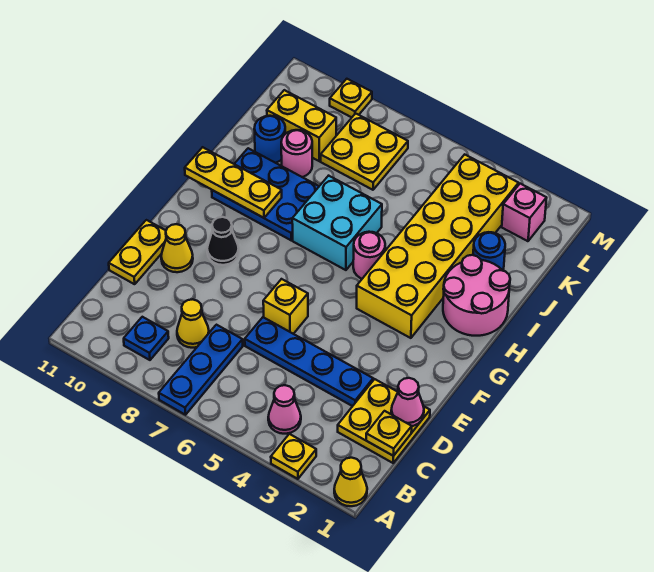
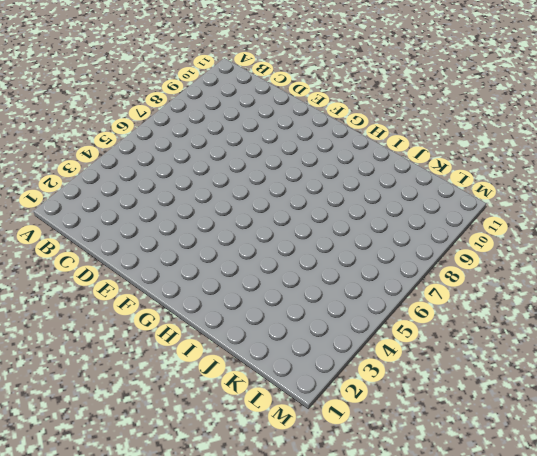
none -> yellow 1x1 cone [334,458,367,506]
none -> yellow 1x1 plate [271,434,316,479]
none -> blue 1x3 plate [159,325,243,415]

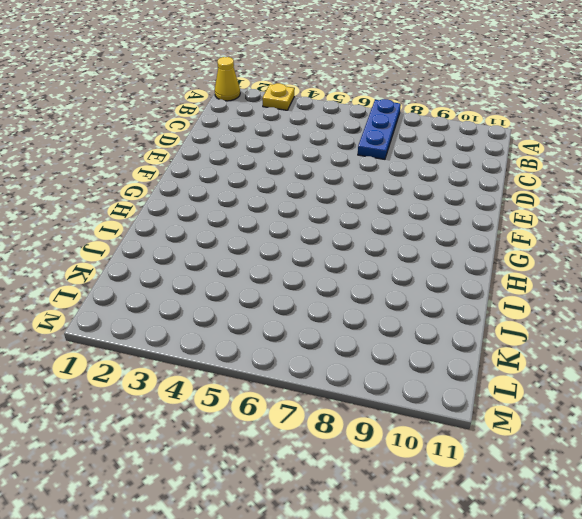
none -> pink 1x1 cone [268,385,301,434]
none -> blue 1x1 plate [124,317,169,360]
none -> yellow 2x2 plate [338,379,430,463]

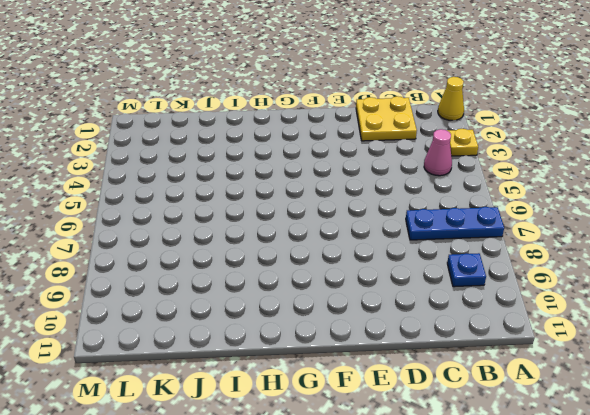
none -> yellow 1x1 cone [177,299,209,348]
none -> blue 1x4 plate [245,317,373,406]
none -> yellow 1x2 plate [109,220,166,284]

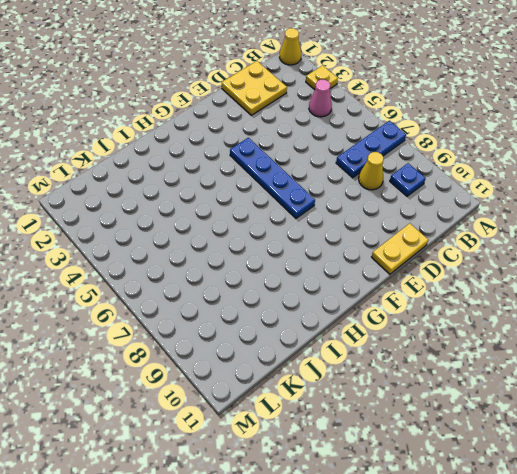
blue 1x4 plate [230,138,315,218] -> blue 1x4 plate moved to [245,317,373,406]
none -> yellow 1x1 brick [263,279,308,334]
none -> yellow 1x1 cone [161,224,193,272]
none -> black 1x1 cone [207,217,239,265]

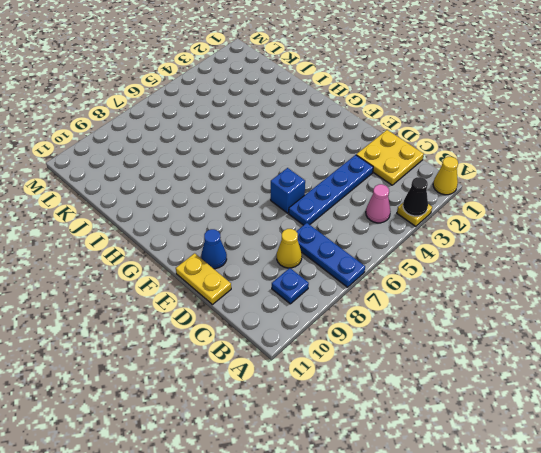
black 1x1 cone [403,177,428,216] -> black 1x1 cone moved to [207,217,239,265]
blue 1x1 brick [271,168,305,213] -> yellow 1x1 brick [263,279,308,334]
blue 1x1 cone [201,229,227,269] -> yellow 1x1 cone [161,224,193,272]
none -> yellow 2x6 brick [357,154,519,338]
none -> pink 2x2 round brick [443,255,510,336]
none -> pink 1x1 round brick [353,232,385,279]

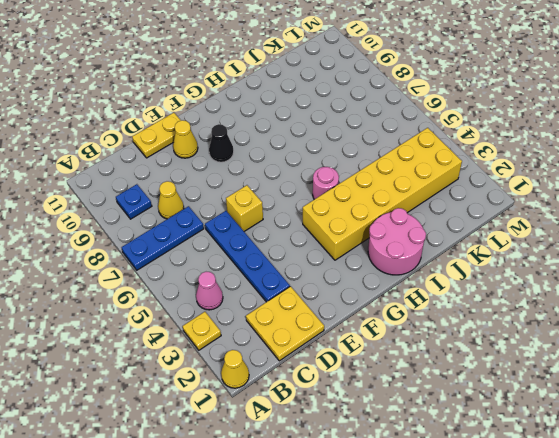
none -> cyan 2x2 brick [292,176,382,270]
none -> blue 2x3 plate [212,148,319,240]
none -> blue 1x1 round brick [473,232,505,270]

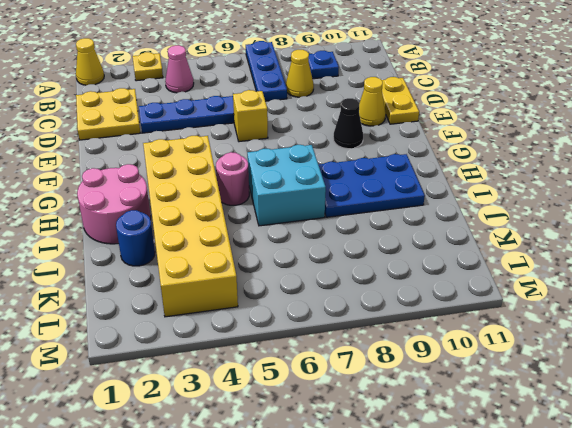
none -> pink 1x1 round brick [281,130,312,177]
none -> blue 1x1 round brick [254,116,285,163]
none -> yellow 2x2 plate [321,113,408,190]

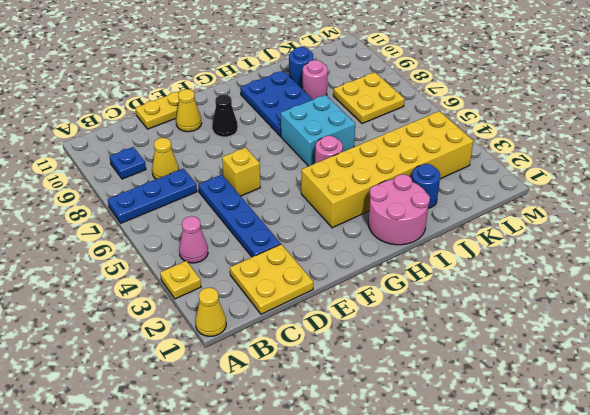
none -> yellow 1x2 brick [267,90,336,161]
none -> pink 1x1 brick [502,184,546,241]
none -> yellow 1x1 plate [330,79,372,117]

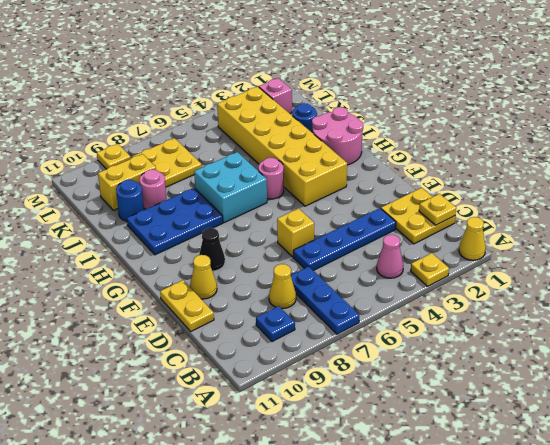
none -> pink 1x1 cone [391,378,424,426]
none -> yellow 1x3 plate [185,147,282,218]

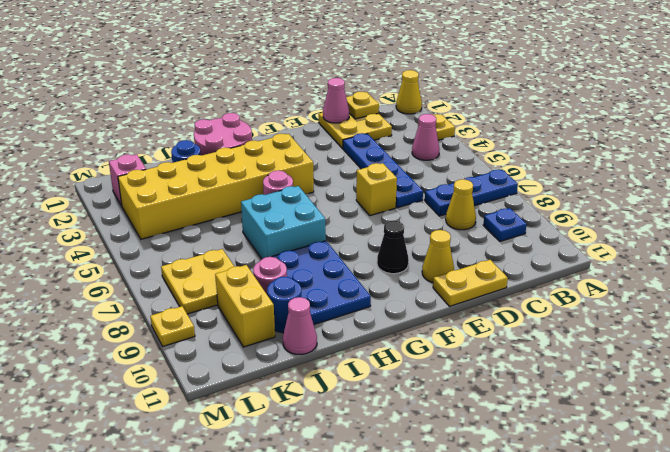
pink 1x1 cone [283,297,317,354] -> none
none -> yellow 1x3 plate [185,147,282,218]

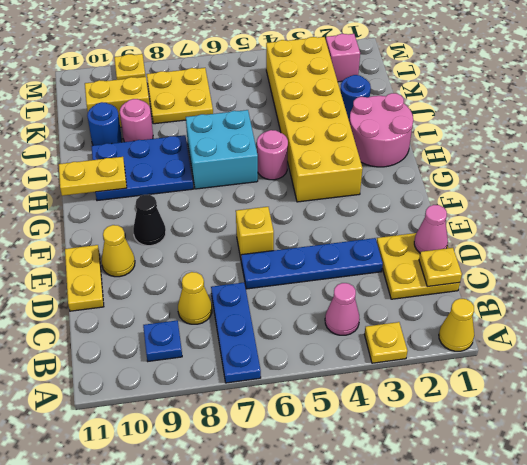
yellow 1x2 plate [59,157,127,196] -> yellow 1x3 plate [185,147,282,218]

